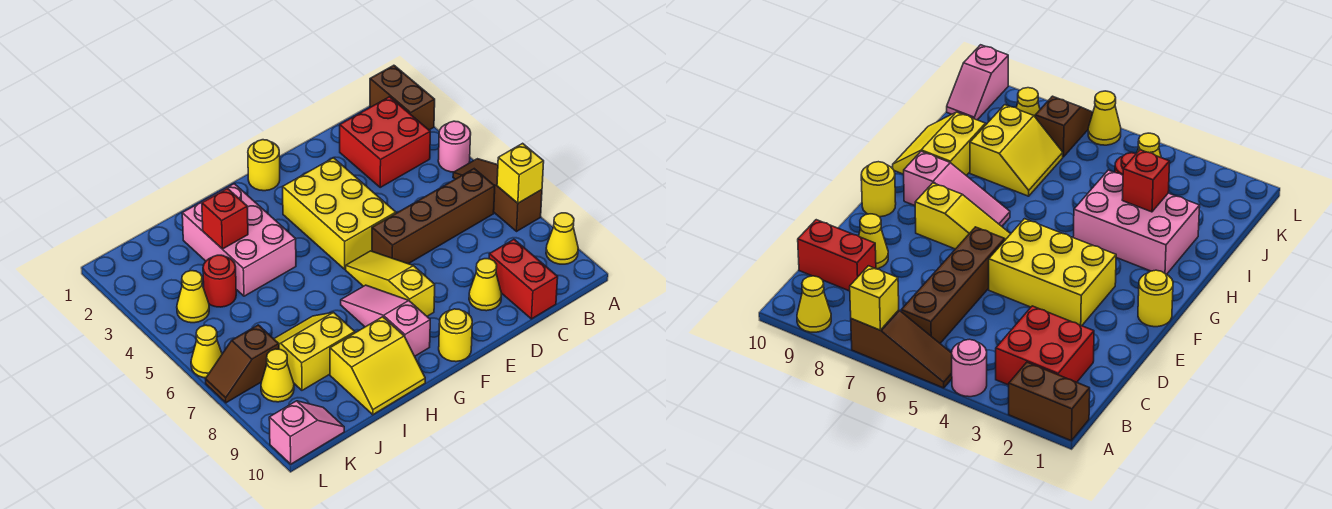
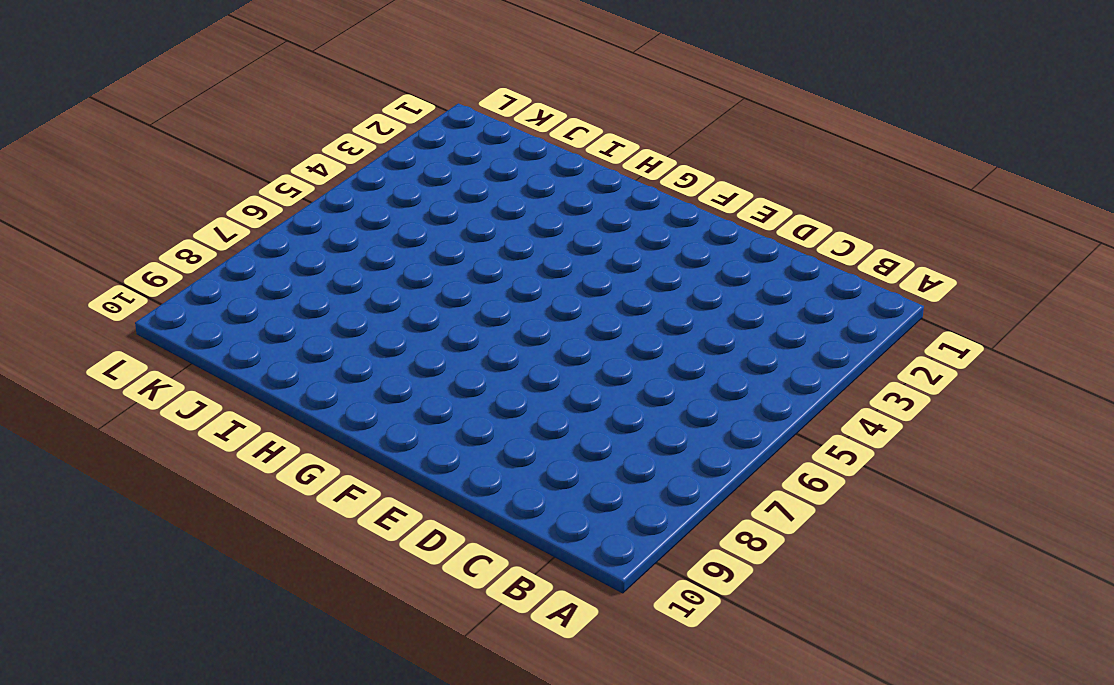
none -> brown 1x2 brick [370,65,435,130]
none -> pink 1x1 round brick [438,121,471,172]
none -> brown 1x3 slope [453,159,542,231]

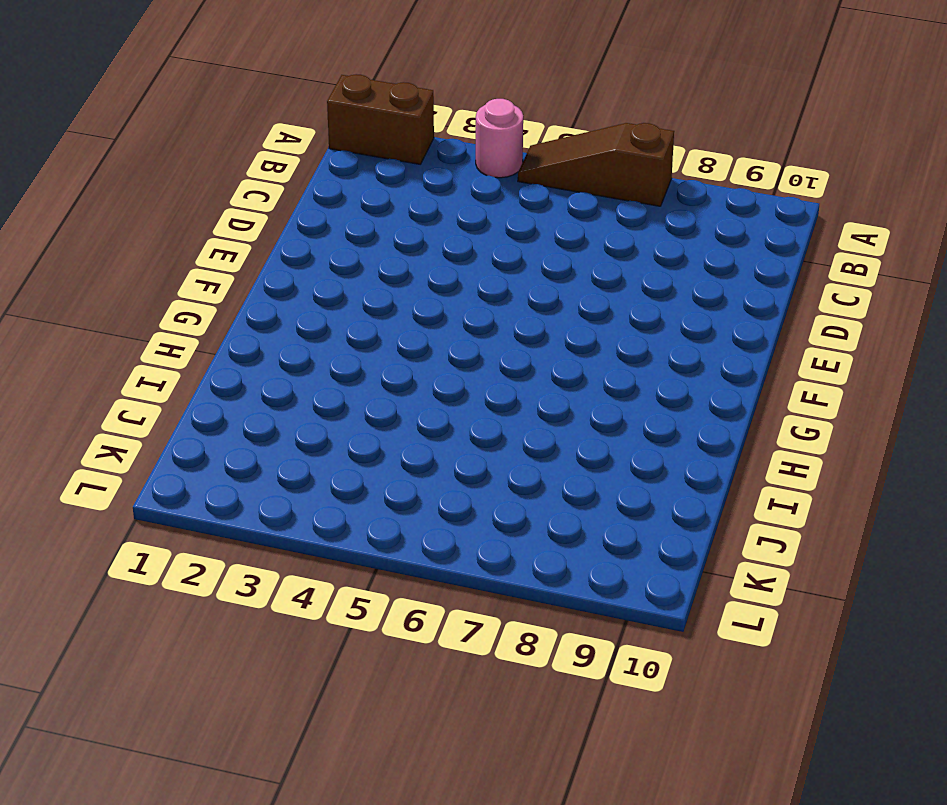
none -> yellow 1x1 cone [546,213,578,264]
none -> red 2x2 brick [340,97,430,187]
none -> brown 1x4 brick [372,169,495,264]

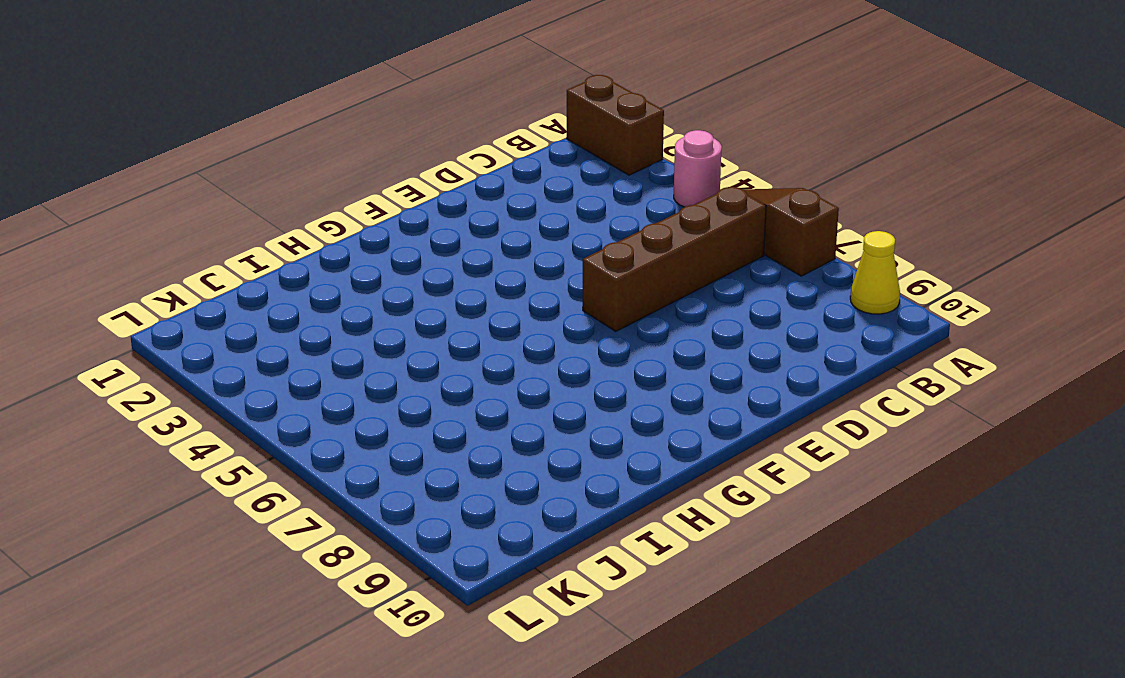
none -> red 2x2 brick [340,97,430,187]
none -> red 1x2 brick [489,239,558,319]
none -> yellow 1x1 cone [469,259,502,311]

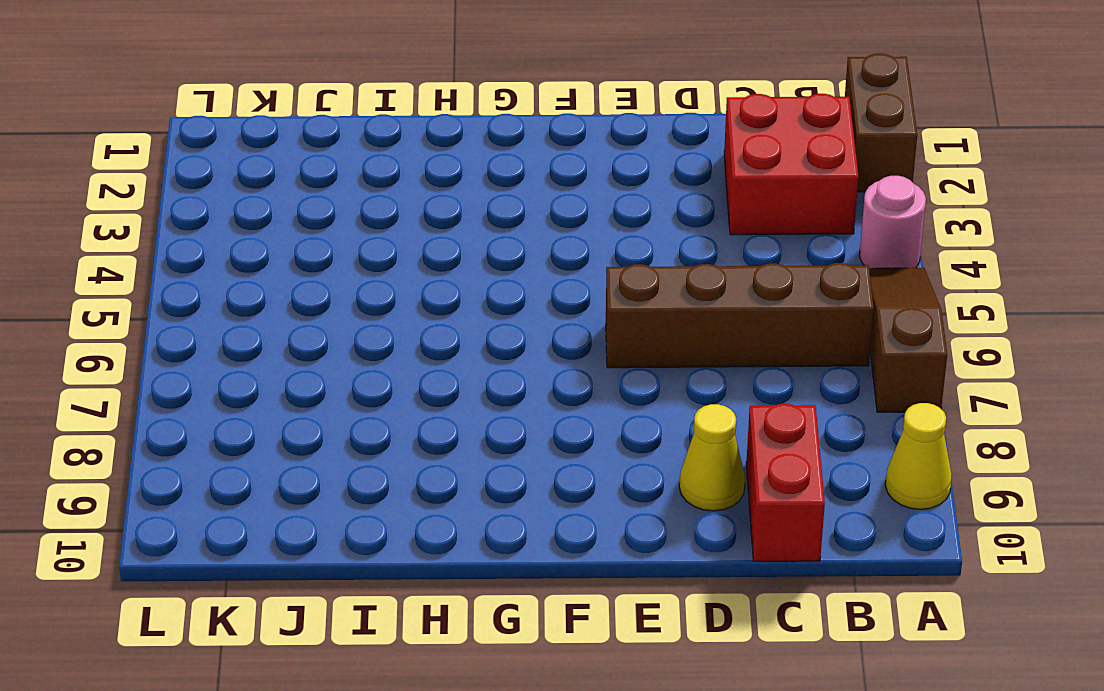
none -> yellow 2x3 brick [283,158,396,269]
none -> yellow 1x1 round brick [248,140,280,191]
none -> yellow 1x3 slope [346,251,435,316]

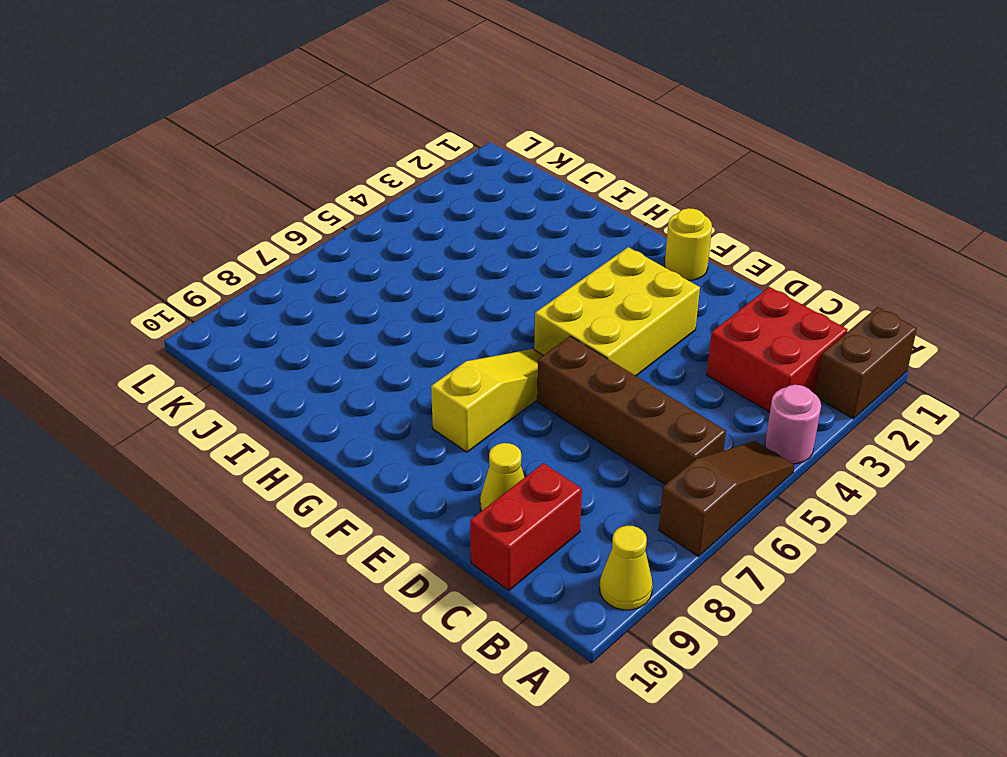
none -> yellow 1x1 round brick [439,309,472,362]
none -> pink 1x3 slope [341,285,430,356]
none -> pink 2x3 brick [182,184,296,296]

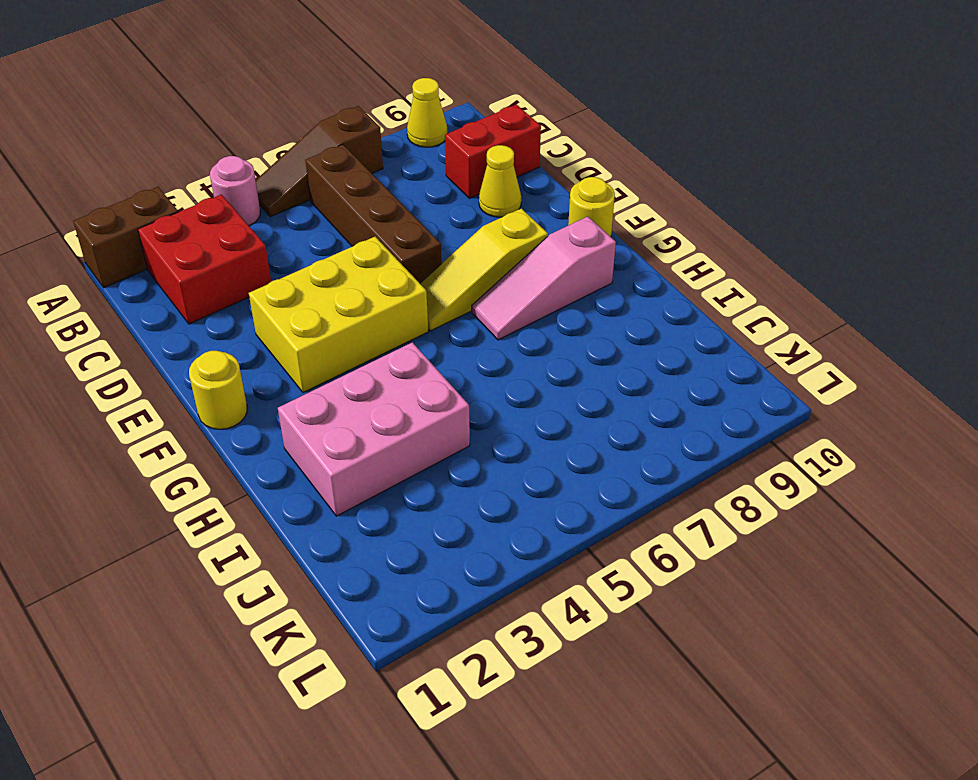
none -> yellow 2x2 slope [330,317,425,415]
none -> yellow 2x2 slope [274,312,355,390]
none -> red 1x1 round brick [203,255,236,307]

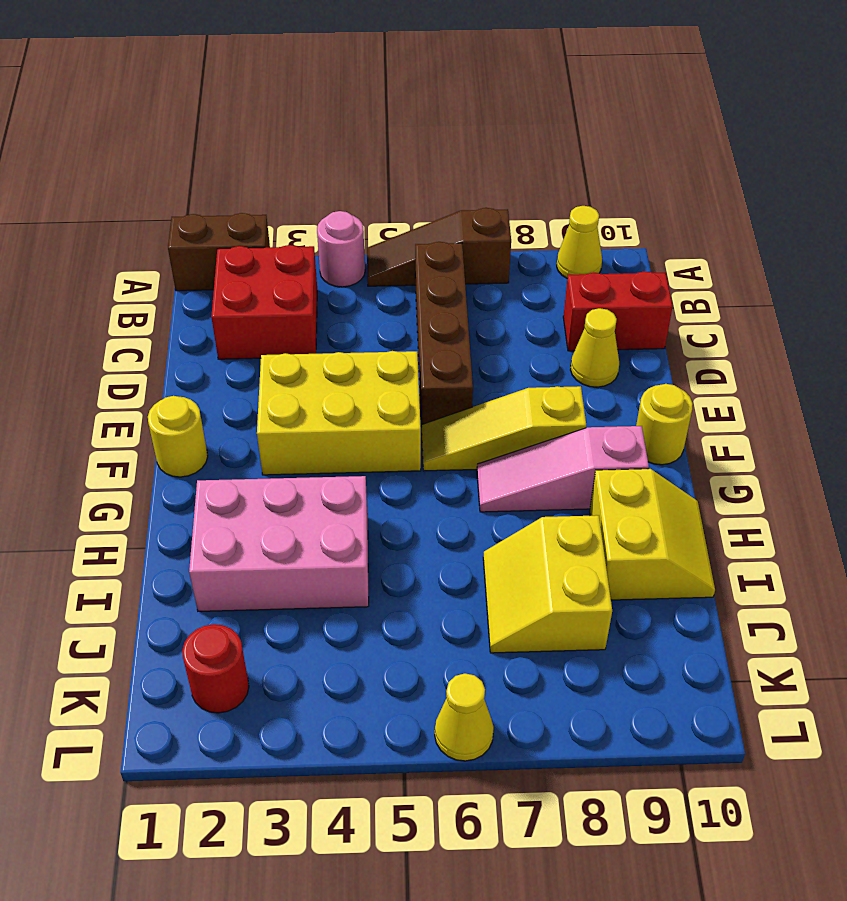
red 1x1 round brick [182,624,249,713] -> red 1x1 round brick moved to [203,255,236,307]
none -> yellow 1x1 cone [177,271,209,323]
none -> brown 1x2 slope [206,325,279,403]
none -> yellow 1x1 cone [261,349,294,402]

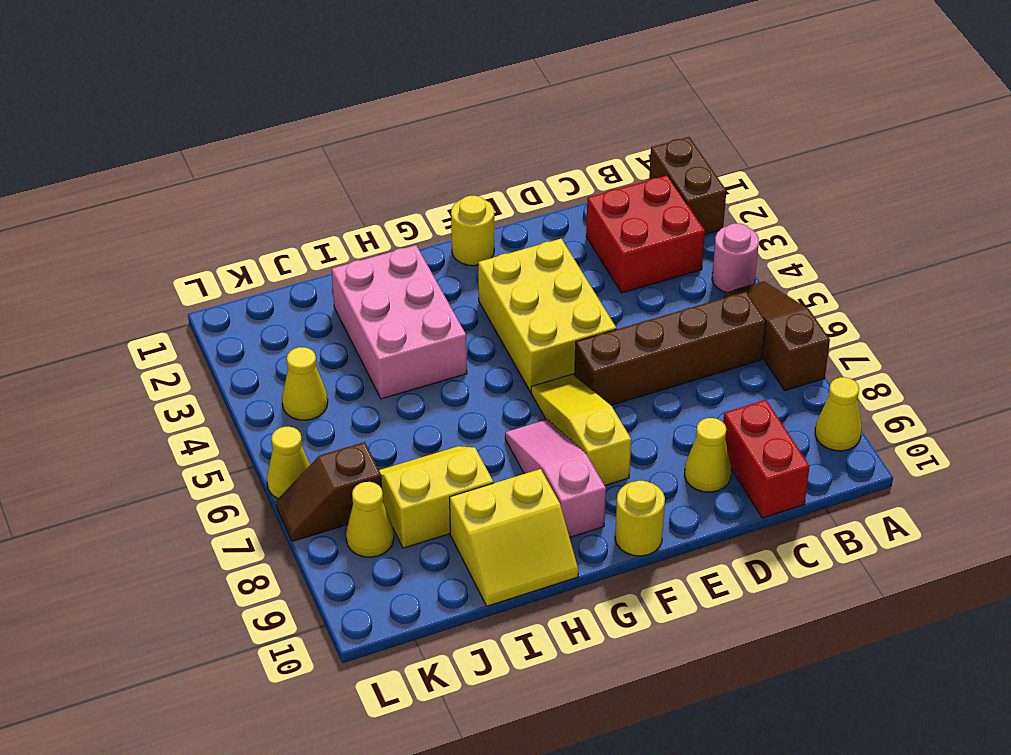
none -> red 1x1 round brick [203,255,236,307]
none -> pink 1x2 slope [269,401,344,464]
none -> yellow 1x1 brick [497,143,544,203]

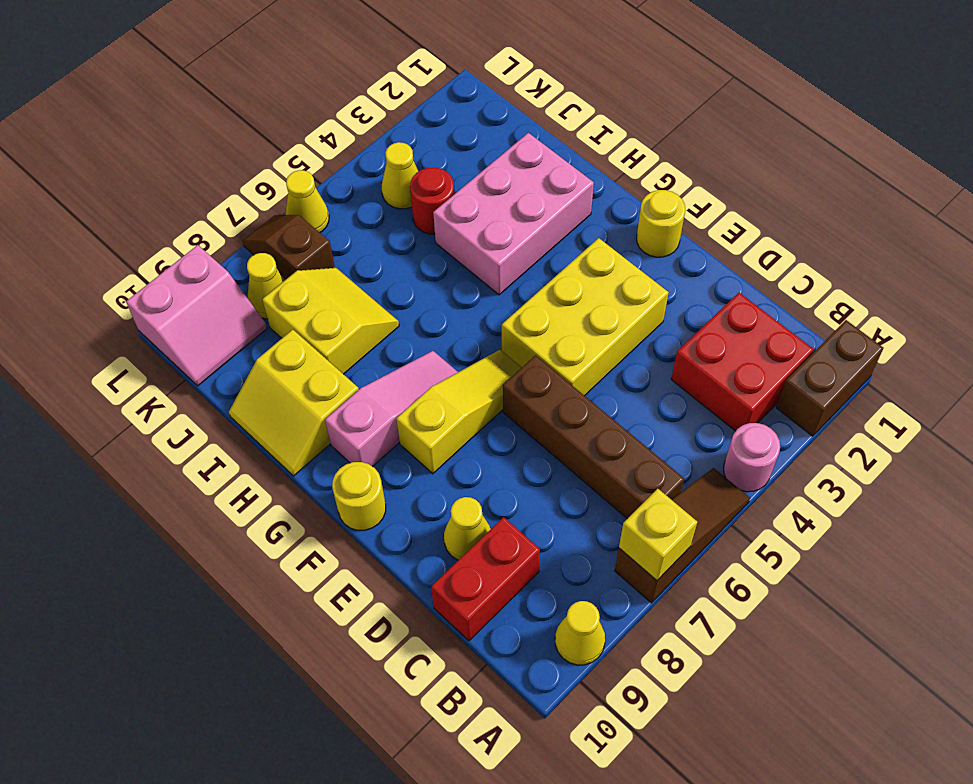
pink 2x2 slope [126,245,267,386] -> pink 1x2 slope [269,401,344,464]
none -> red 1x1 brick [202,188,248,249]

